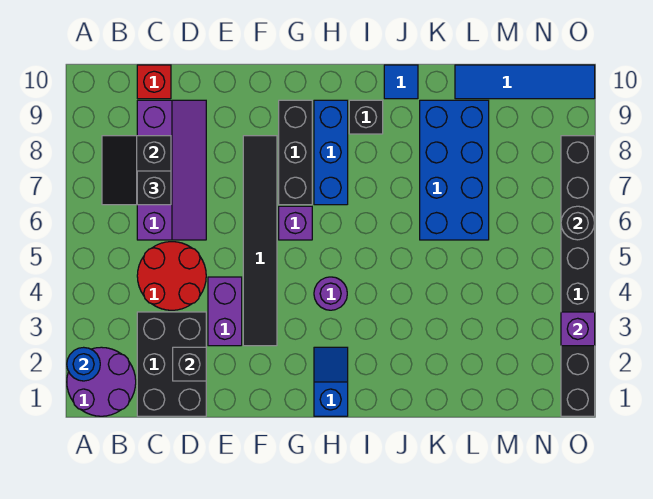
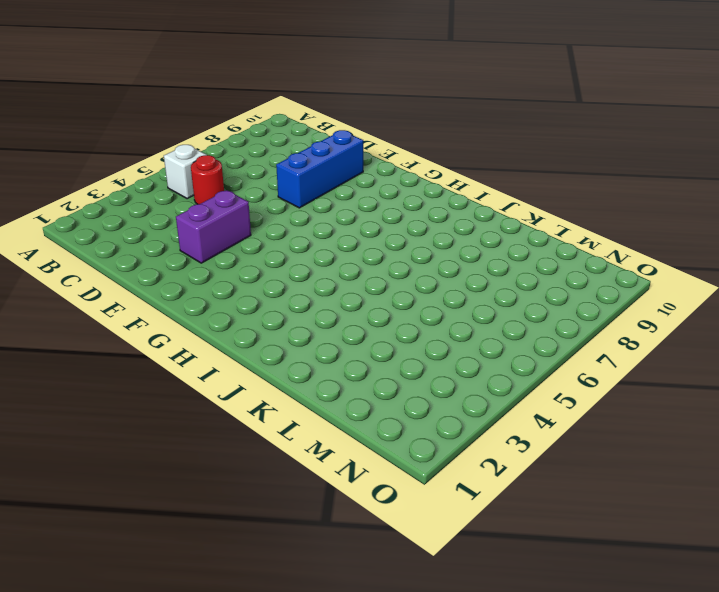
white 1x1 brick [164,145,206,199] -> none
red 1x1 round brick [191,155,224,204] -> red 2x2 round brick [137,242,206,310]
blue 1x3 brick [276,130,364,208] -> blue 1x3 brick moved to [314,100,348,205]
none -> purple 2x2 round brick [67,347,136,416]
none -> black 2x3 brick [137,312,206,416]
none -> purple 2x4 slope [137,100,206,240]

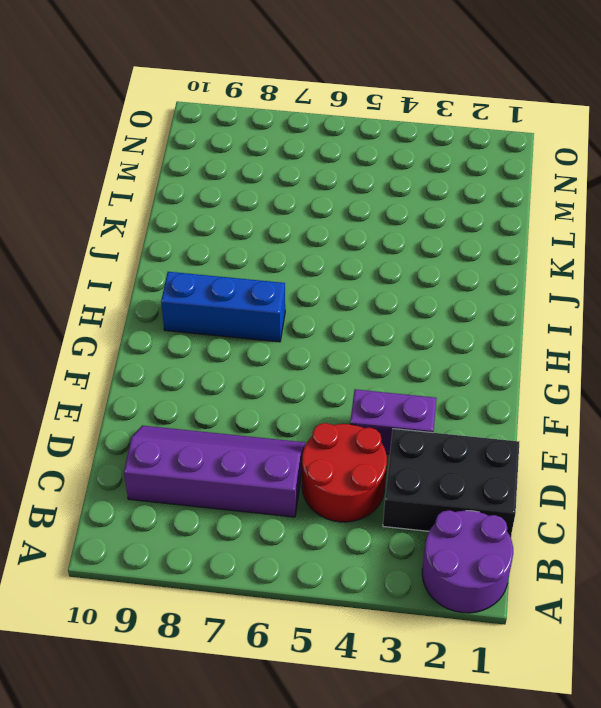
none -> red 1x1 brick [137,65,171,99]
none -> black 1x6 tile [243,136,277,346]
none -> purple 1x1 brick [279,206,312,240]

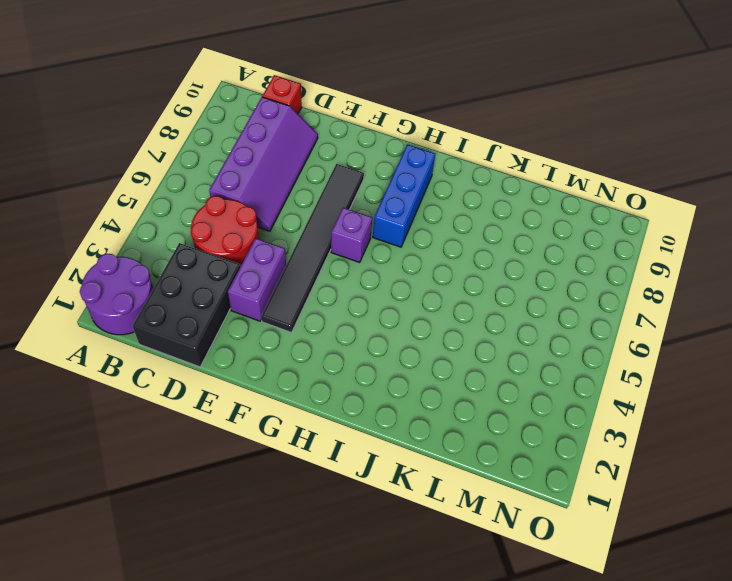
none -> black 1x3 brick [279,100,312,205]
none -> blue 1x2 slope [314,347,348,416]
none -> purple 1x1 round brick [314,277,347,310]

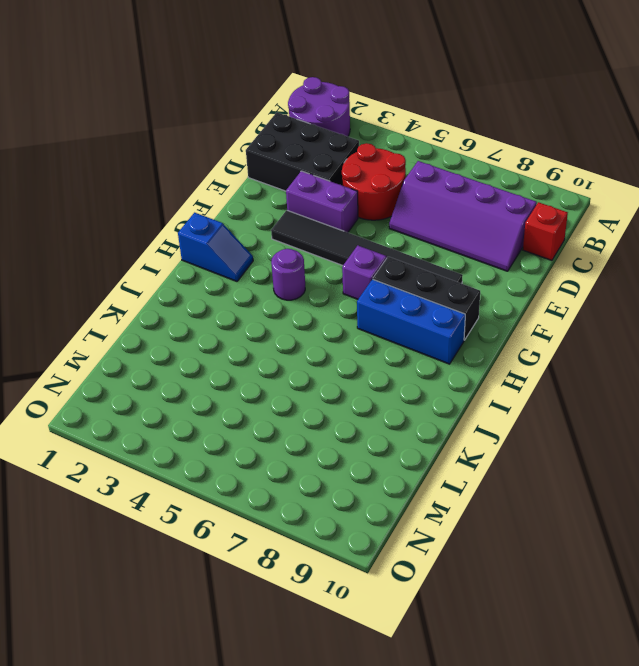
none -> black 1x1 brick [349,100,383,134]
none -> blue 1x1 tile [384,65,418,99]
none -> blue 2x4 brick [420,100,489,240]

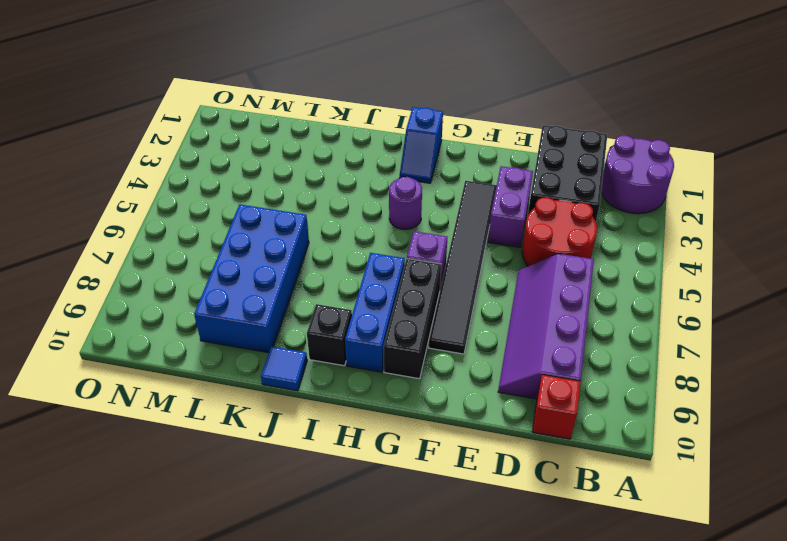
none -> blue 1x4 tile [455,65,595,99]
none -> black 1x8 brick [561,136,595,416]
none -> blue 1x1 round brick [67,347,100,381]

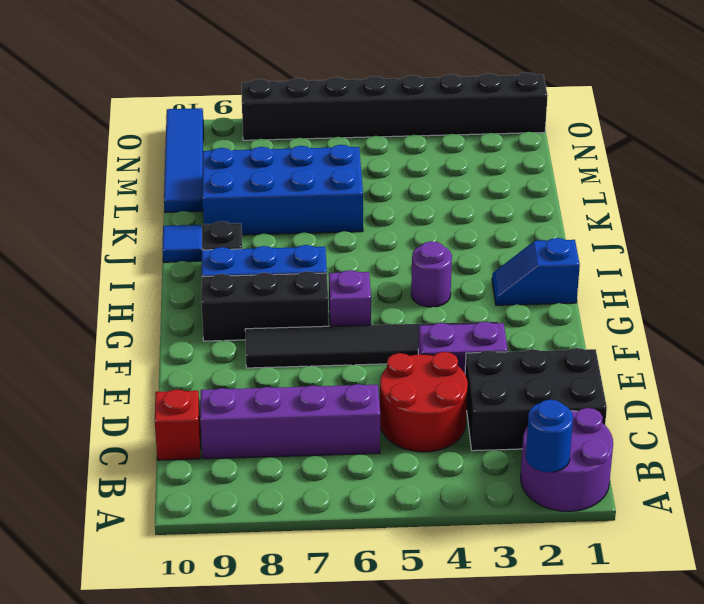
none -> black 2x2 slope [102,136,171,205]
none -> black 1x1 brick [173,347,206,381]
none -> purple 1x1 brick [561,312,595,346]

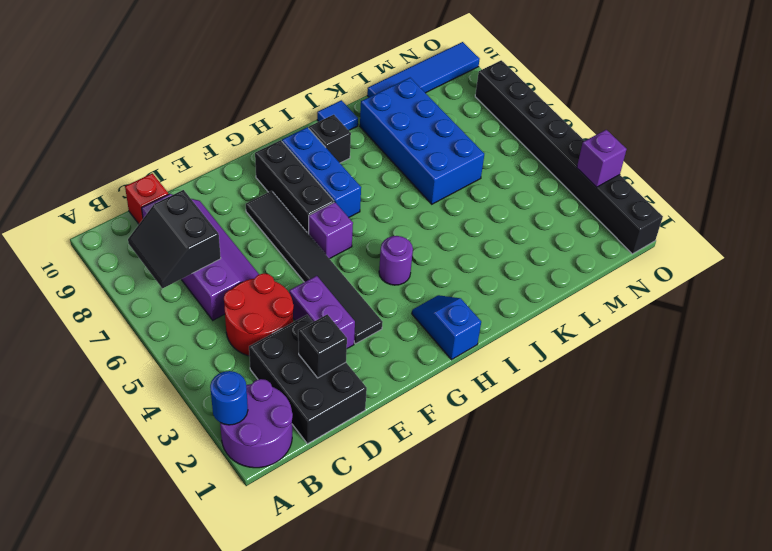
none -> black 1x1 round brick [561,206,595,240]
none -> black 1x1 brick [137,171,171,205]

